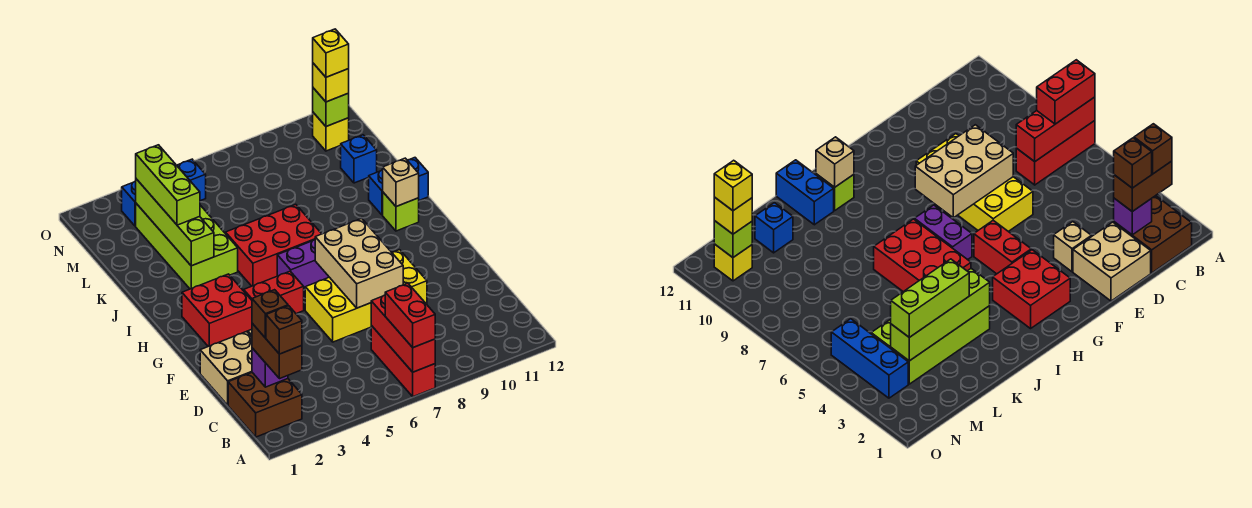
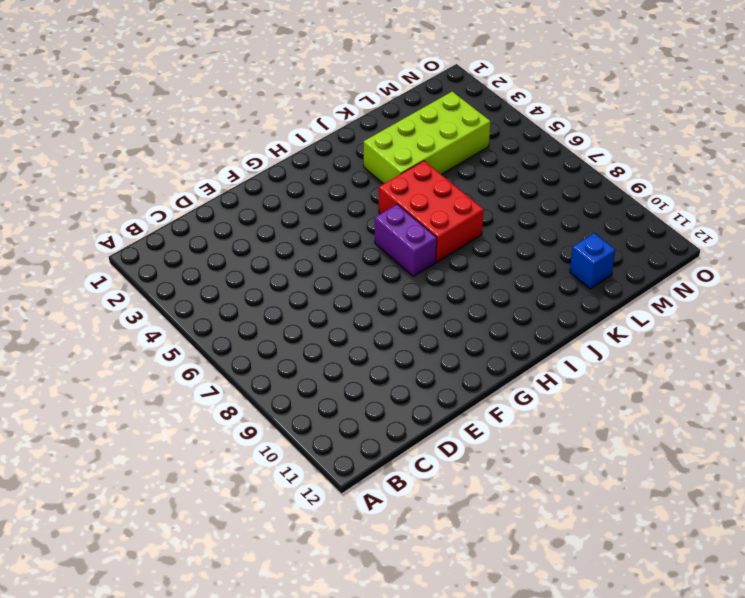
none -> red 1x3 brick [371,326,435,397]
none -> brown 2x2 brick [228,373,302,437]
none -> tan 2x2 brick [200,331,252,405]

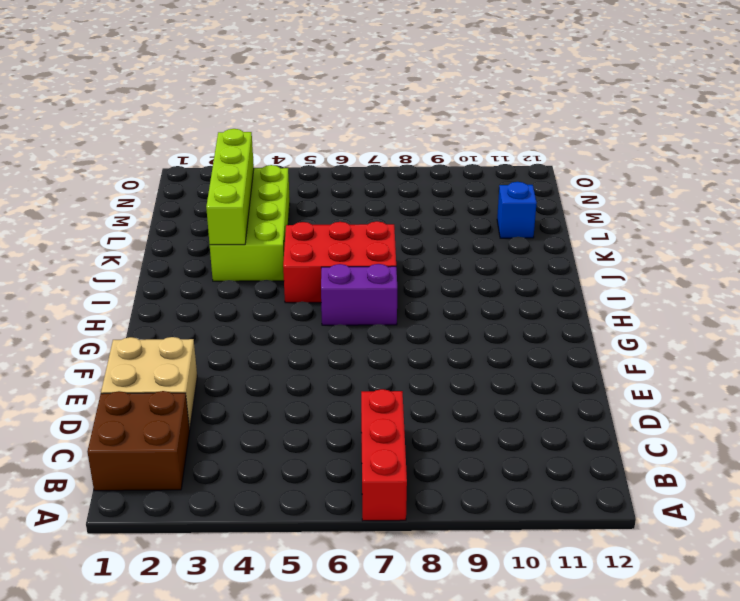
none -> tan 1x1 brick [1054,222,1091,272]
none -> yellow 2x4 brick [305,250,427,342]
none -> red 2x2 brick [182,274,252,346]

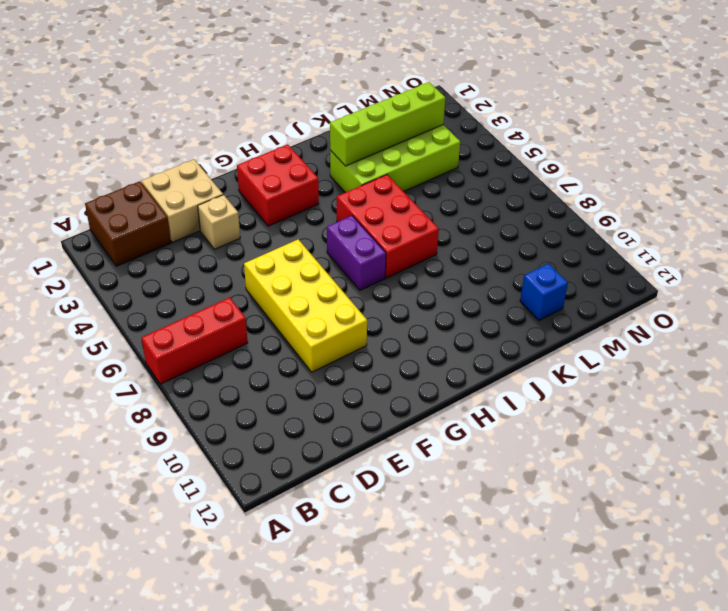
none -> red 1x2 brick [244,271,304,314]
none -> lime 1x1 brick [383,192,419,231]
none -> blue 1x2 brick [369,158,428,215]

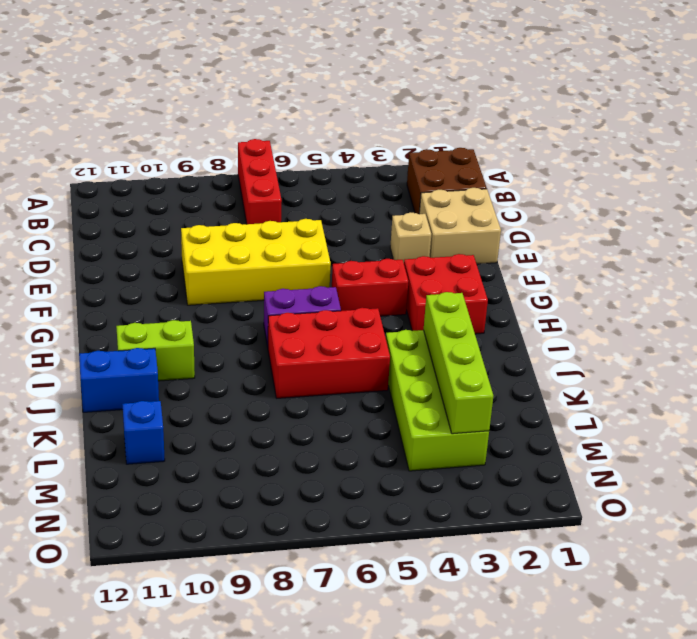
lime 1x2 brick [116,320,195,381] -> lime 1x1 brick [383,192,419,231]
none -> blue 1x3 brick [121,159,206,226]
none -> yellow 1x1 brick [313,113,349,151]
none -> red 1x3 brick [371,295,435,372]

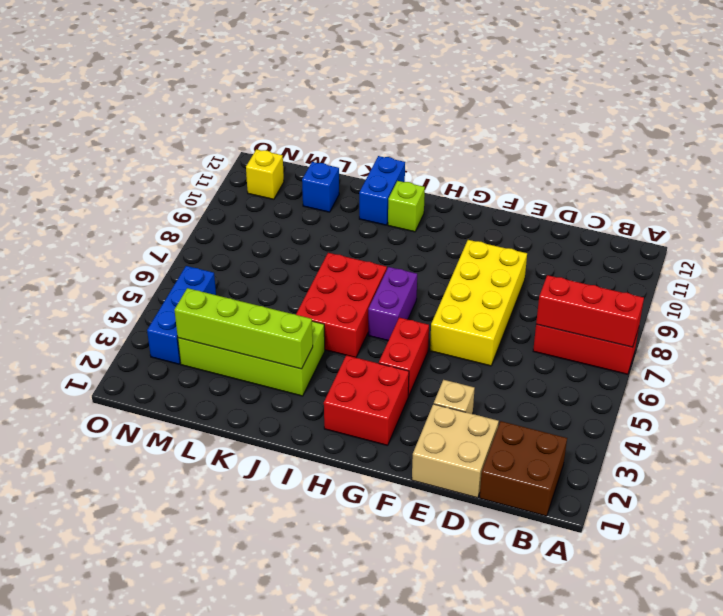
none -> purple 1x1 brick [252,348,288,387]
none -> tan 2x3 brick [315,218,403,308]
none -> tan 1x1 brick [383,158,419,207]

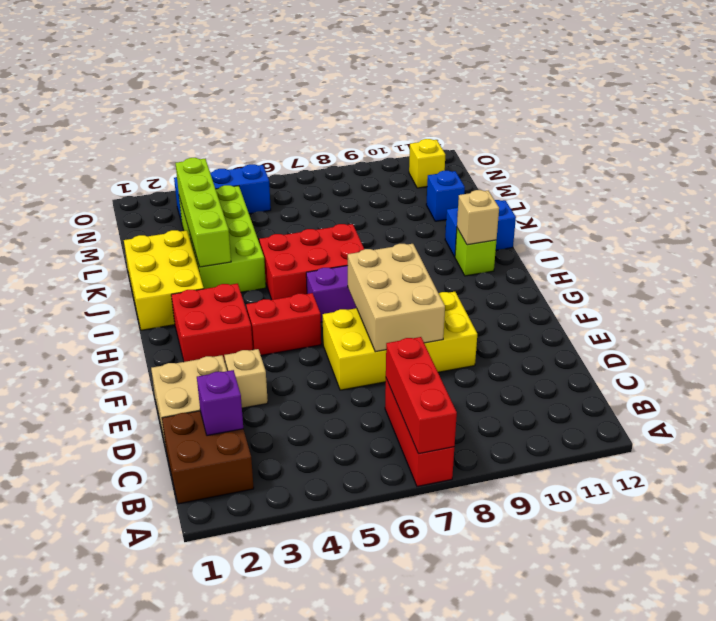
yellow 2x3 brick [124,230,204,330] -> none
none -> lime 1x1 brick [313,88,349,127]
none -> red 1x2 brick [385,283,435,348]
none -> brown 1x2 brick [252,323,302,379]

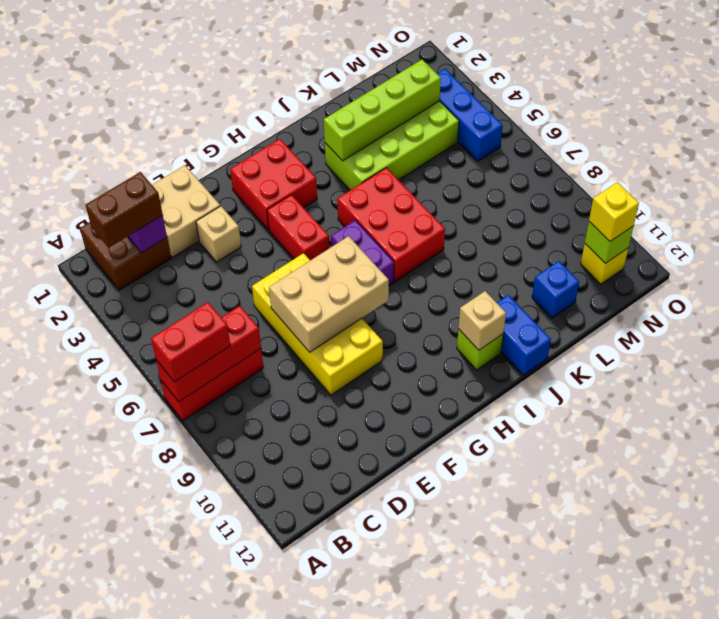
none -> lime 1x3 brick [136,145,200,225]
none -> brown 1x1 brick [266,306,302,354]
none -> brown 1x1 brick [252,290,288,338]

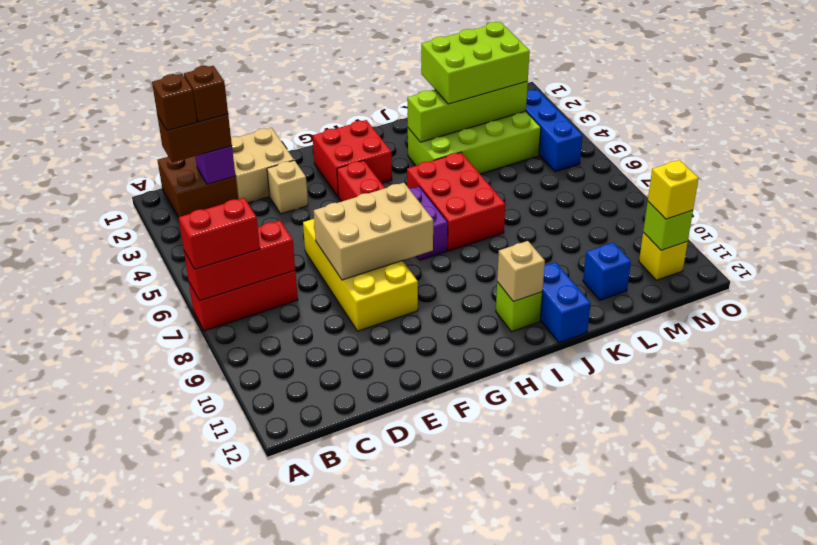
lime 2x3 brick [421,22,530,104] -> lime 1x3 brick [136,145,200,225]
none -> yellow 1x1 brick [313,29,349,77]

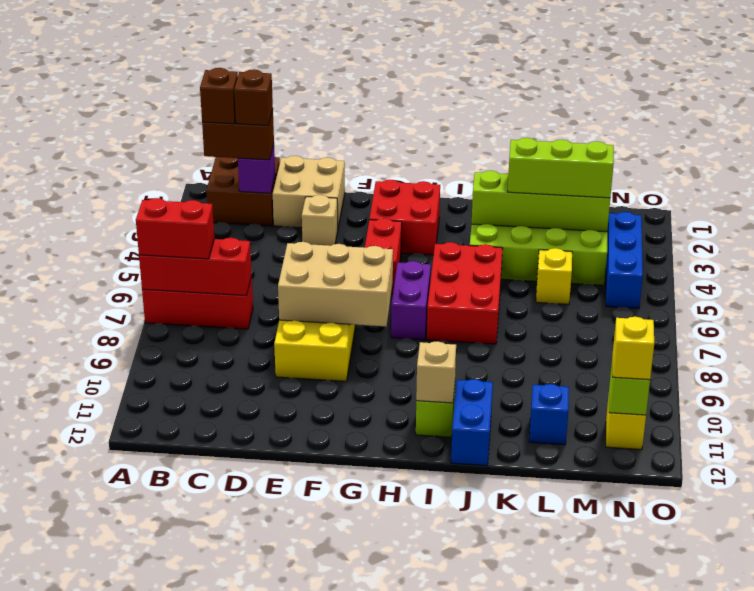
yellow 1x1 brick [536,248,572,304] -> yellow 1x1 brick moved to [313,29,349,77]

